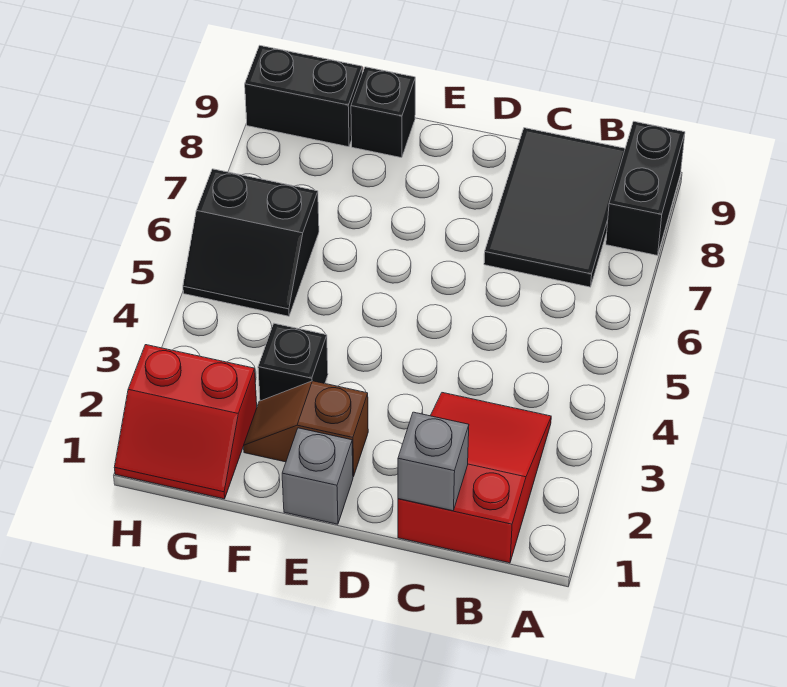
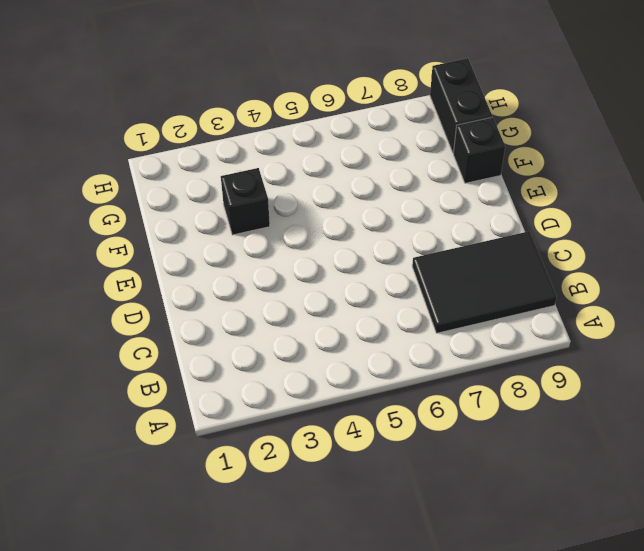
none -> black 1x2 brick [606,121,685,255]
none -> red 2x3 slope [398,393,551,563]

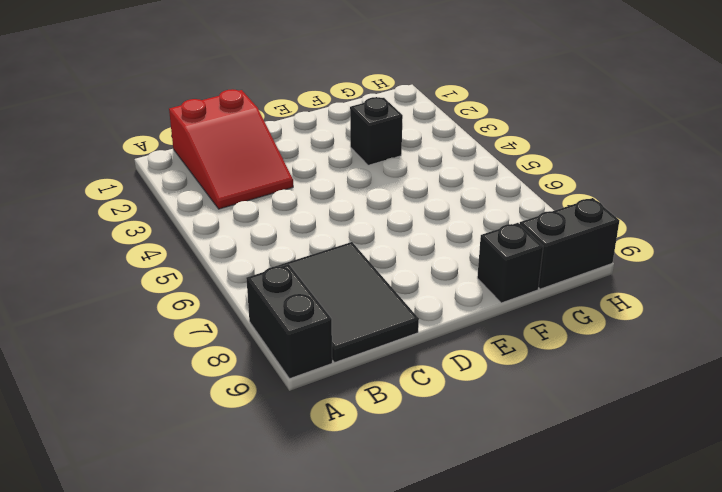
none -> grey 1x1 brick [282,428,353,524]
none -> brown 1x2 slope [244,381,368,477]

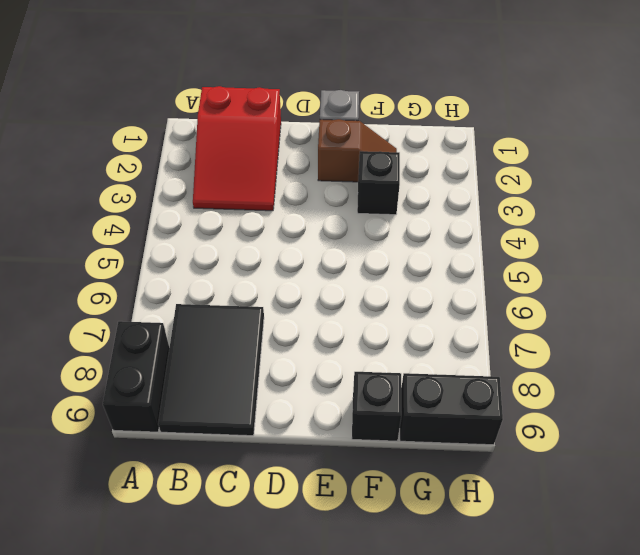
none -> red 2x2 slope [114,345,257,499]
none -> black 2x2 slope [183,169,319,316]

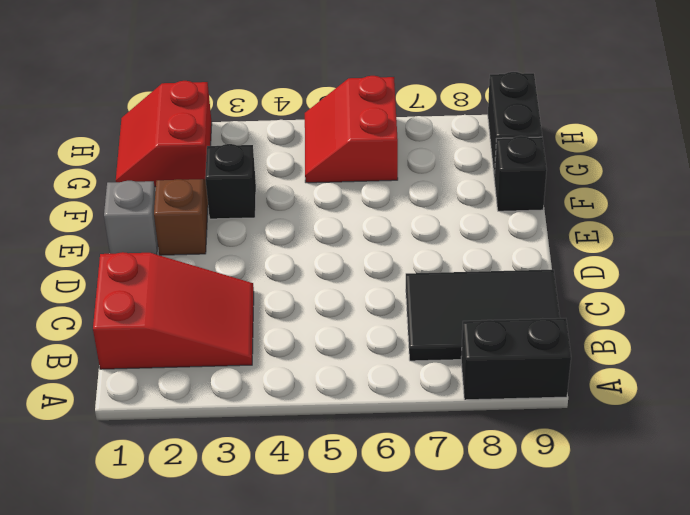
red 2x2 slope [305,76,398,183] -> black 2x2 slope [183,169,319,316]
none -> grey 1x1 brick [398,412,469,511]

